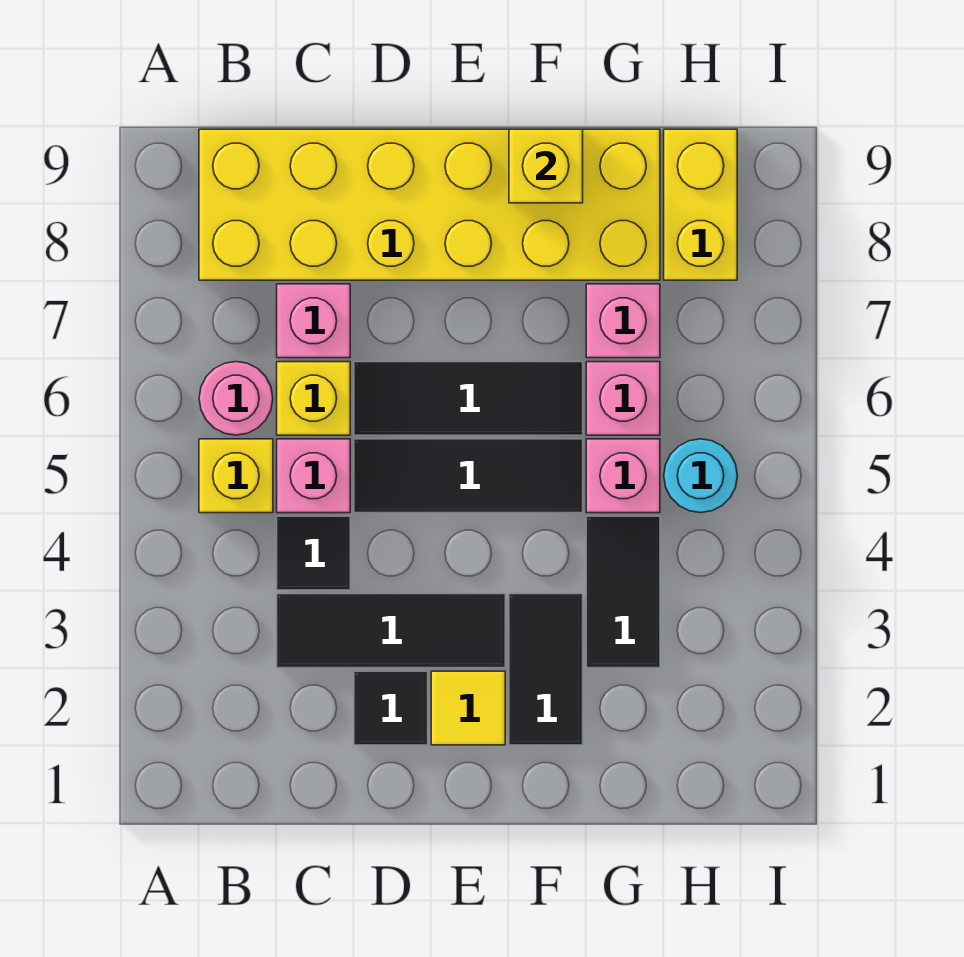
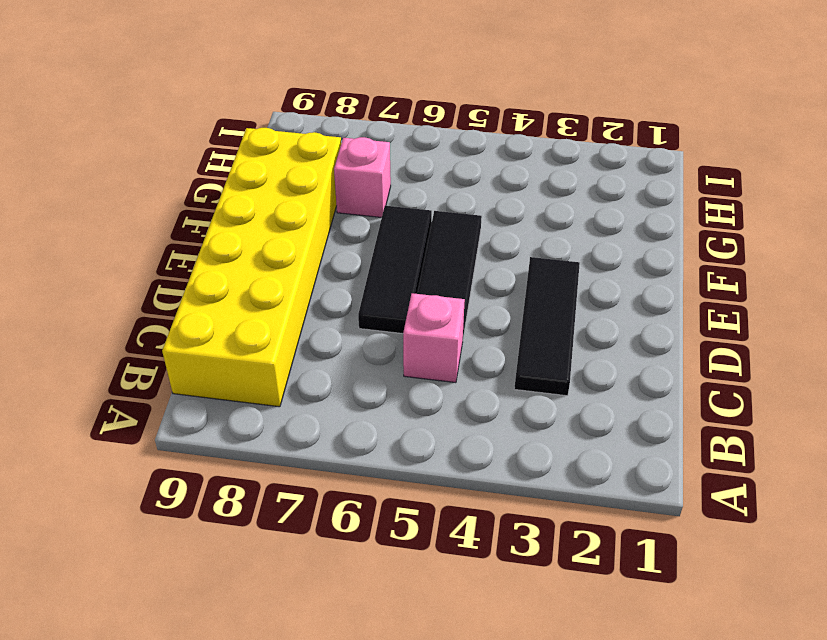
none -> yellow 1x1 brick [199,439,273,513]
none -> pink 1x1 round brick [199,362,273,435]
none -> black 1x1 tile [277,516,350,590]

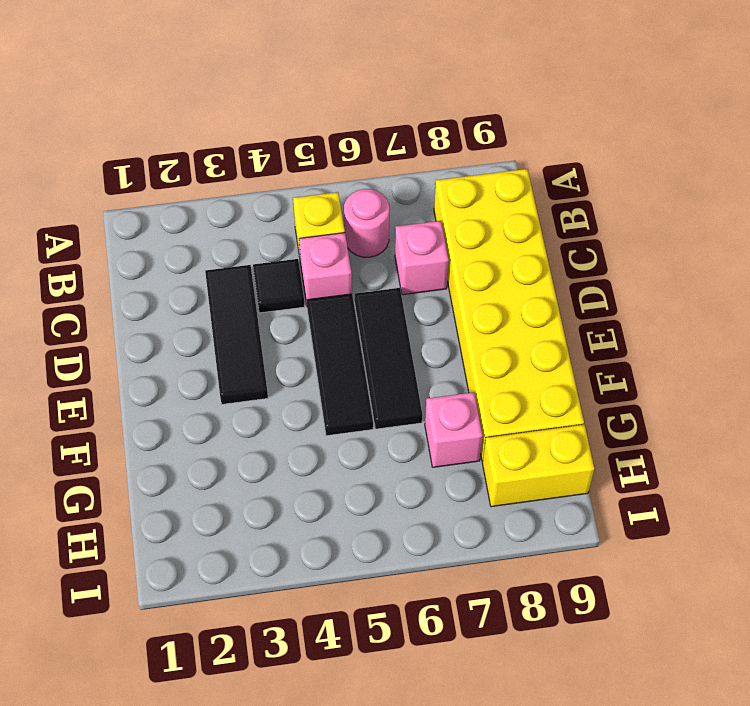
none -> yellow 1x1 brick [277,362,350,435]
none -> black 1x1 tile [354,671,428,745]
none -> yellow 1x1 tile [431,671,505,745]

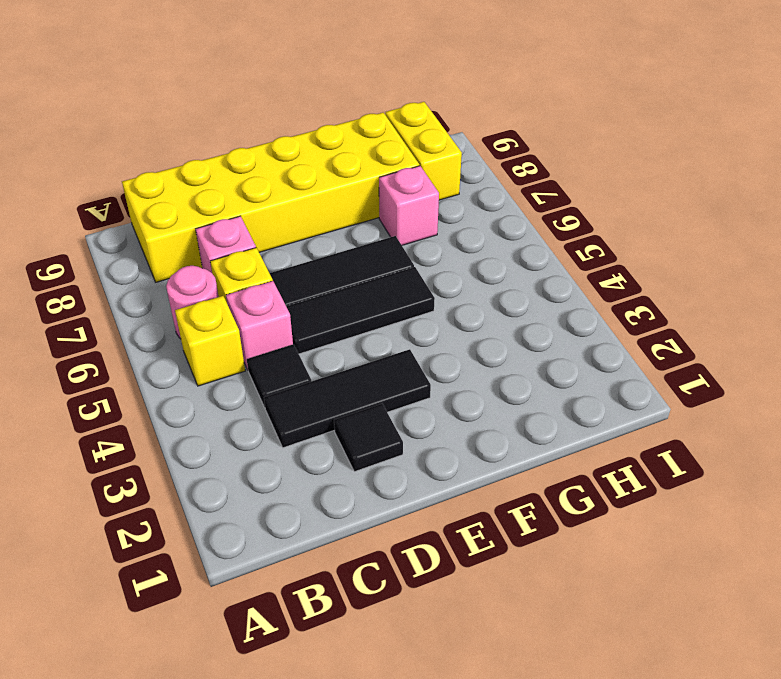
none -> yellow 1x1 tile [431,671,505,745]
none -> black 1x2 tile [509,594,583,745]
none -> black 1x2 tile [586,516,660,668]

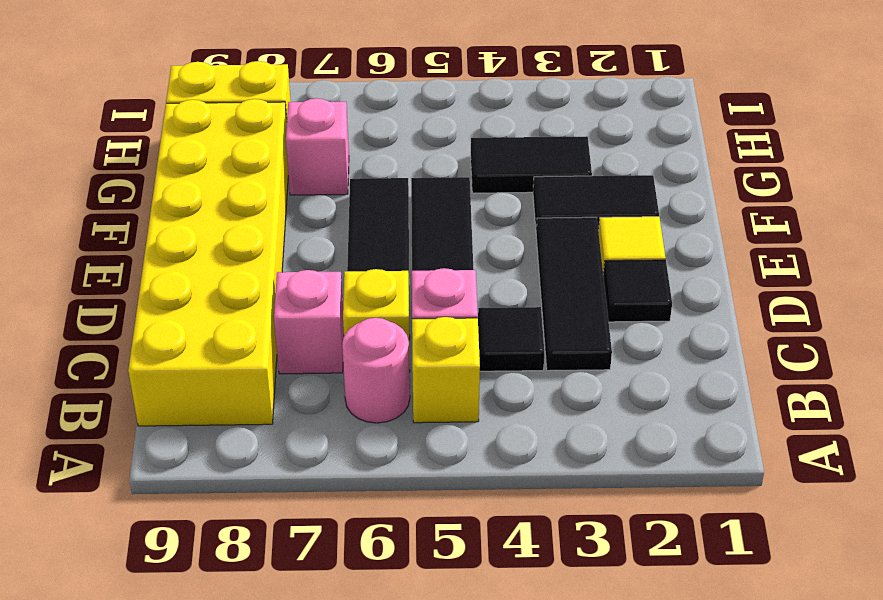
none -> pink 1x1 brick [586,439,660,513]
none -> pink 1x1 brick [586,362,660,435]
none -> cyan 1x1 round brick [664,439,737,513]

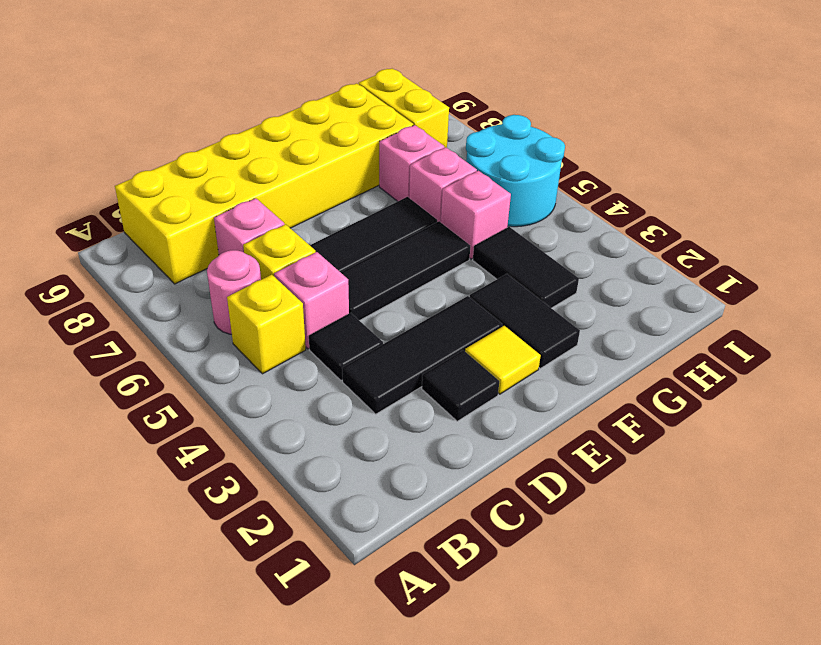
cyan 2x2 round brick [466,115,565,227] -> cyan 1x1 round brick [664,439,737,513]
none -> yellow 1x1 brick [509,129,583,203]

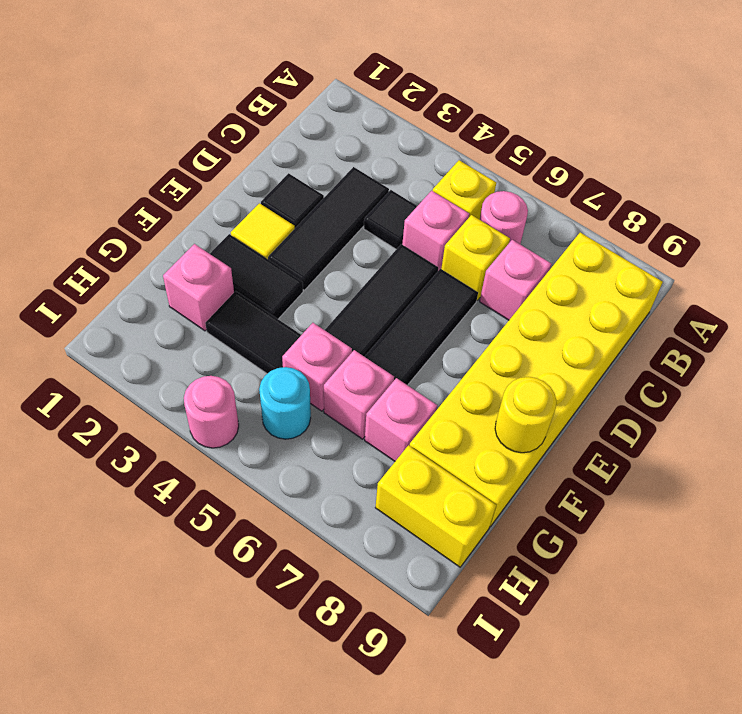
yellow 1x1 round brick [495,377,557,453] -> yellow 1x1 brick [509,129,583,203]
pink 1x1 brick [163,244,234,331] -> none
pink 1x1 round brick [184,376,239,448] -> none

